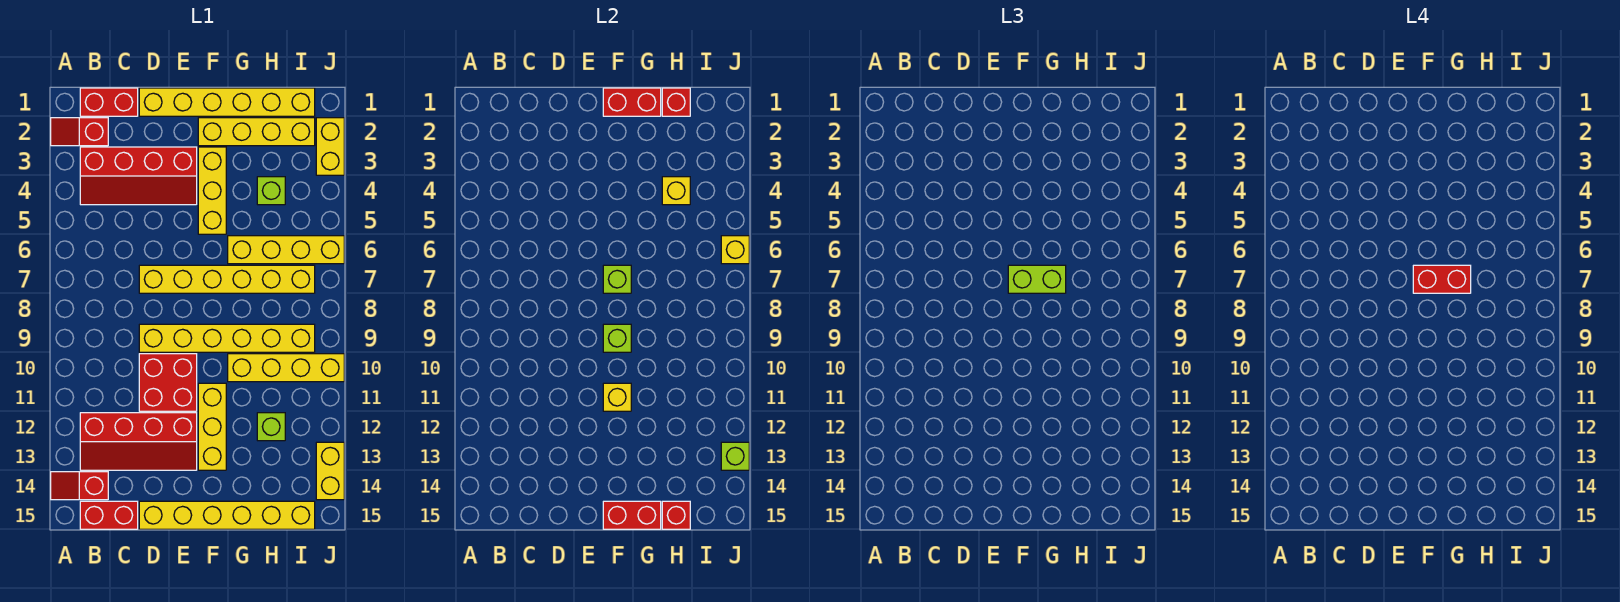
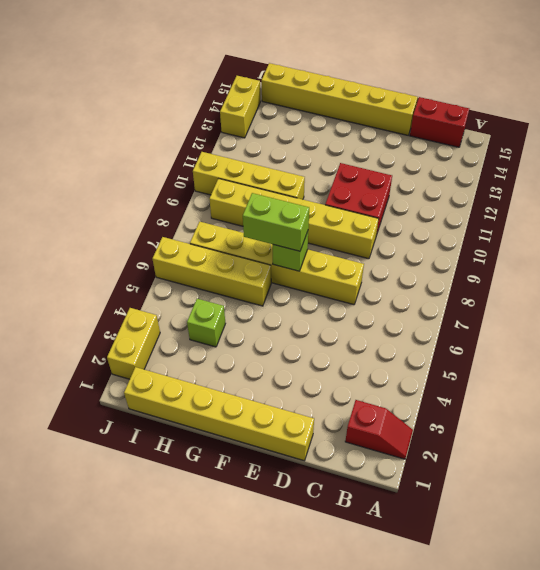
none -> red 1x2 slope [51,472,108,500]
none -> red 1x2 brick [80,88,138,116]
none -> red 2x4 slope [80,147,197,205]
none -> red 2x4 slope [80,413,197,470]

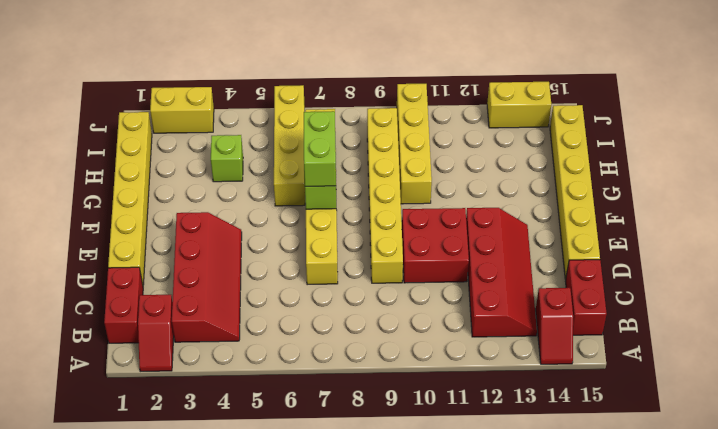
none -> yellow 1x4 brick [198,118,315,146]
none -> yellow 1x3 brick [198,147,226,234]
none -> yellow 1x3 brick [198,383,226,470]
none -> lime 1x1 brick [257,413,285,441]

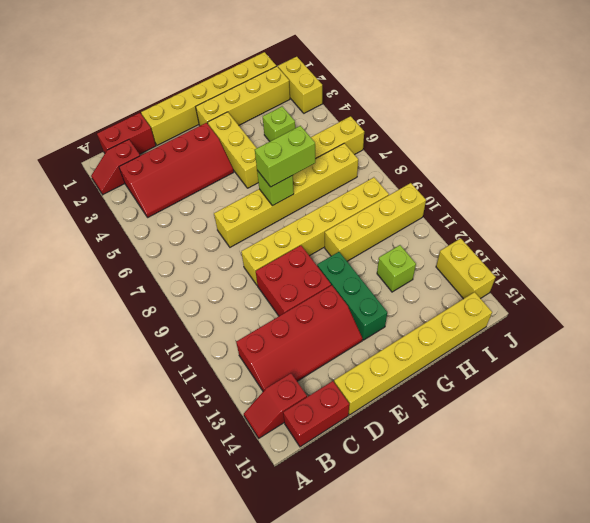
green 1x3 brick [317,252,387,340] -> yellow 1x3 brick [198,383,226,470]
none -> red 1x2 brick [603,88,661,116]
none -> lime 1x1 brick [603,324,631,352]
none -> yellow 1x1 brick [603,383,631,411]
none -> red 1x2 brick [603,501,661,529]

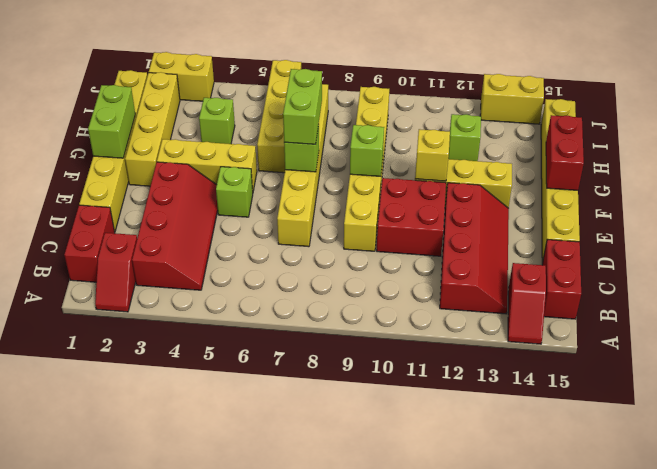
lime 1x1 brick [216,167,253,217] -> lime 1x1 brick moved to [721,442,749,470]
lime 1x2 brick [88,85,135,158] -> red 1x2 brick [603,88,661,116]
none -> yellow 1x4 brick [228,354,344,382]
none -> red 1x1 brick [662,88,690,116]
none -> yellow 1x1 brick [662,177,690,205]
none -> red 1x1 brick [662,501,690,529]

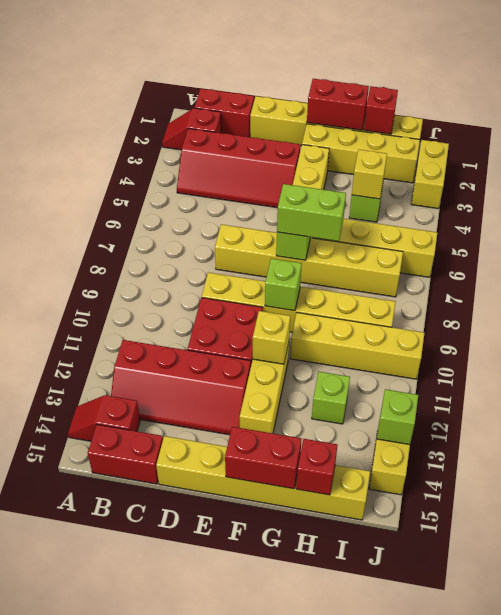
none -> yellow 1x1 brick [721,236,749,264]
none -> red 1x2 brick [1413,265,1471,293]

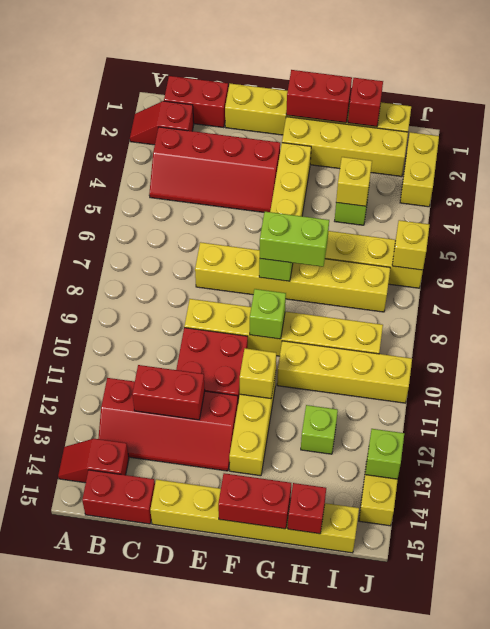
red 1x2 brick [132,365,205,420] -> red 1x2 brick moved to [1413,265,1471,293]

